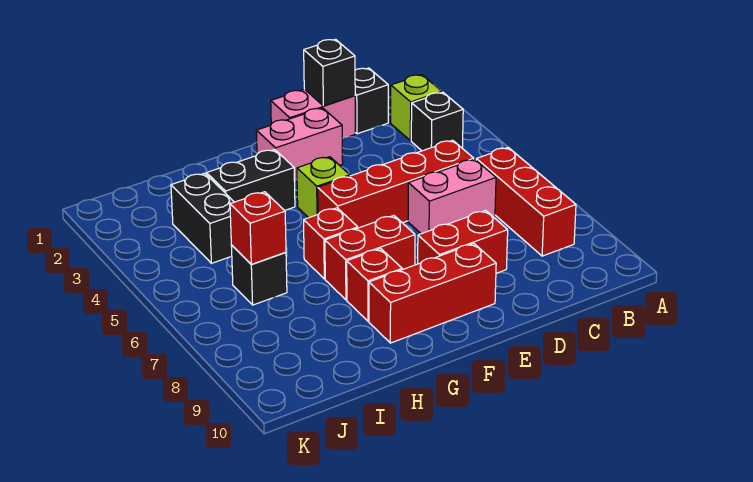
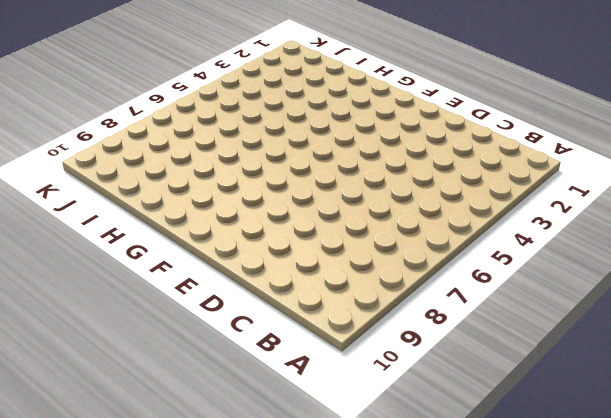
none -> lime 1x1 brick [391,75,442,141]
none -> black 1x1 brick [411,92,463,151]
none -> red 1x3 brick [476,148,576,256]

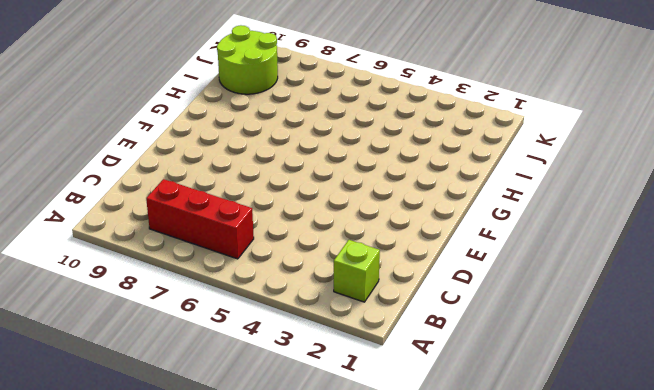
lime 2x2 round brick [217,25,278,94] -> none
none -> black 1x1 brick [411,92,463,151]
none -> black 1x1 brick [355,68,388,134]
none -> red 1x4 brick [318,140,474,228]

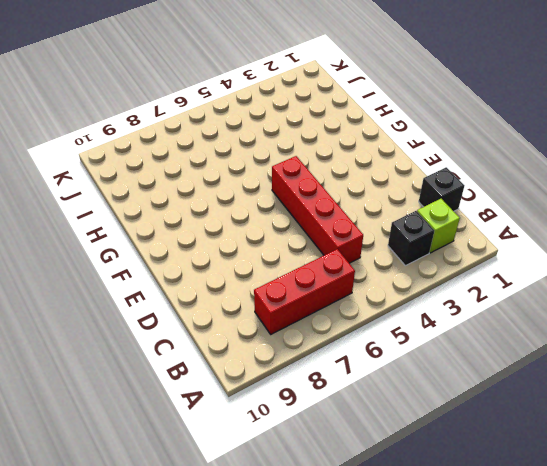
none -> pink 1x2 brick [408,159,496,234]
none -> pink 1x2 brick [271,89,355,138]
none -> red 1x2 brick [418,210,508,273]

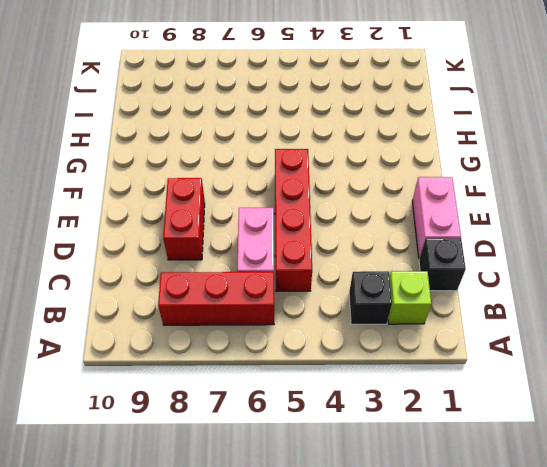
none -> pink 1x2 brick [256,108,343,181]
none -> red 1x3 brick [369,244,496,343]
none -> lime 1x1 brick [297,157,350,218]

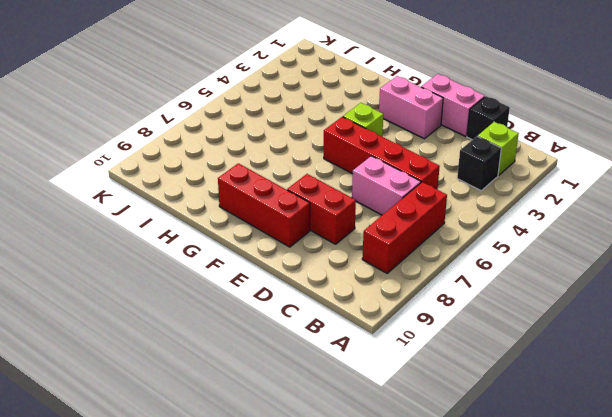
none -> red 1x2 brick [325,215,415,300]
none -> black 1x2 brick [207,150,295,210]
none -> red 1x1 brick [304,208,358,279]

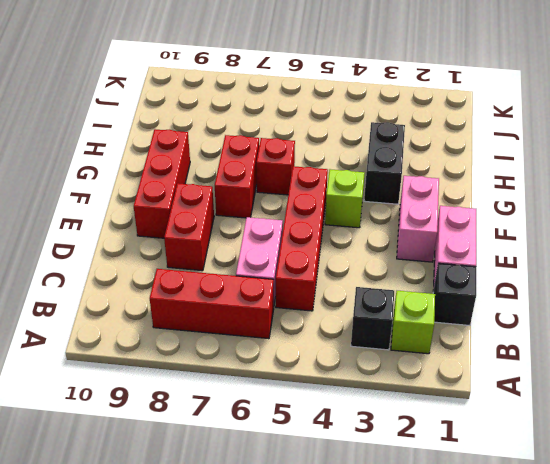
none -> red 1x1 brick [347,249,402,321]
none -> black 1x2 brick [171,173,234,263]
none -> black 1x1 brick [231,245,287,305]

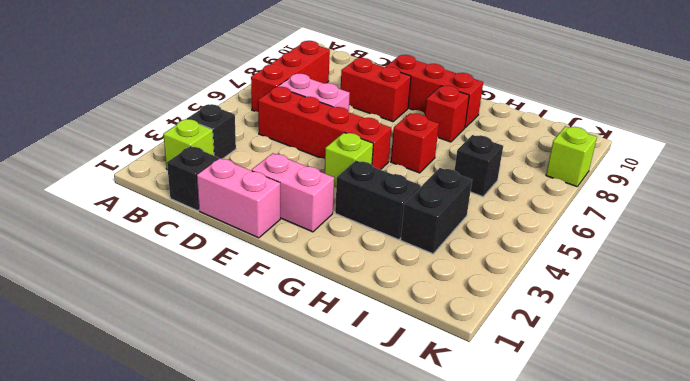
lime 1x1 brick [546,126,597,187] -> none
none -> red 1x2 brick [325,215,415,300]
none -> black 1x1 brick [304,39,355,106]
none -> red 1x1 brick [230,192,286,264]

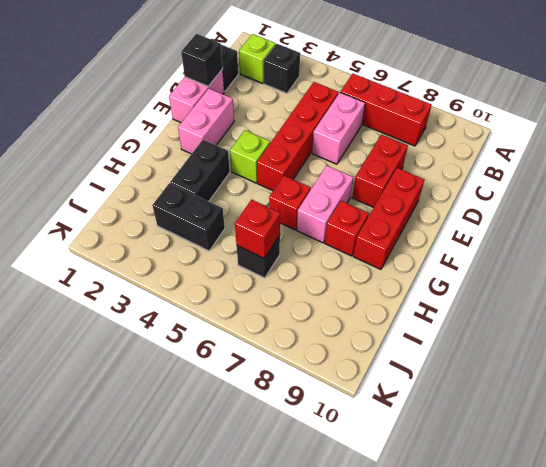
pink 1x2 brick [297,165,353,243] -> red 1x2 brick [325,215,415,300]

